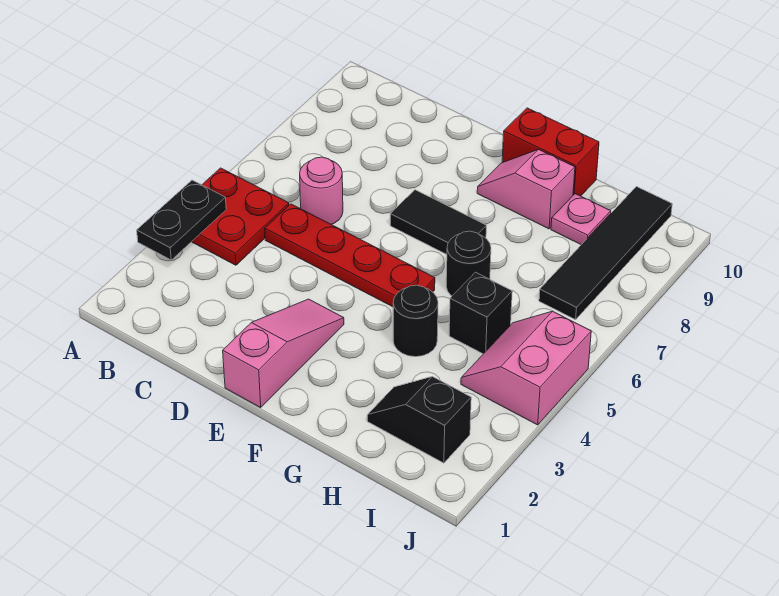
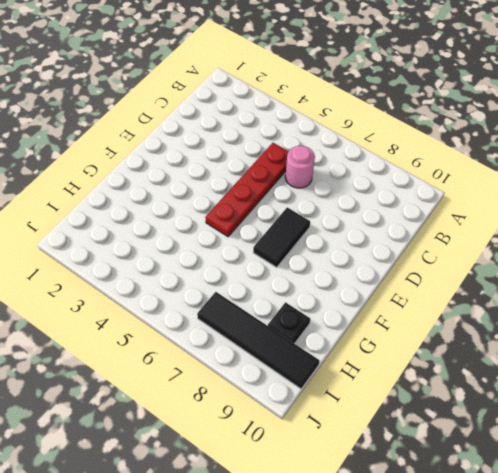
black 1x1 plate [268,302,310,344] -> pink 1x1 plate [551,194,611,245]
none -> red 2x2 plate [192,168,289,265]
none -> pink 1x3 slope [223,299,344,408]
none -> pink 1x2 slope [477,149,575,229]

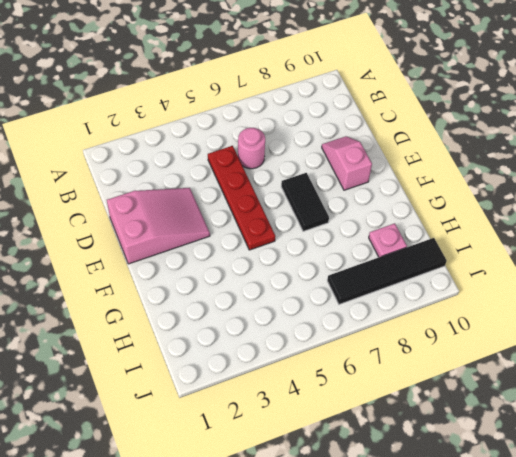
pink 2x3 slope [107,188,210,264] -> pink 1x3 slope [223,299,344,408]
pink 1x2 slope [322,136,372,190] -> pink 1x2 slope moved to [477,149,575,229]
none -> red 2x2 plate [192,168,289,265]
none -> red 1x2 brick [502,108,599,196]
none -> black 1x1 round brick [393,285,438,357]

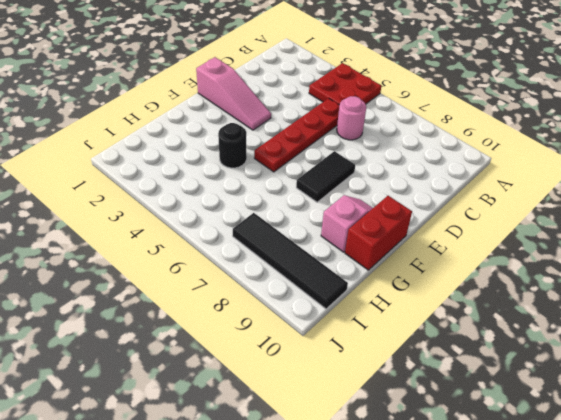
none -> black 1x1 round brick [446,231,491,296]
none -> black 1x2 slope [367,377,471,463]
none -> black 1x1 brick [449,272,512,354]

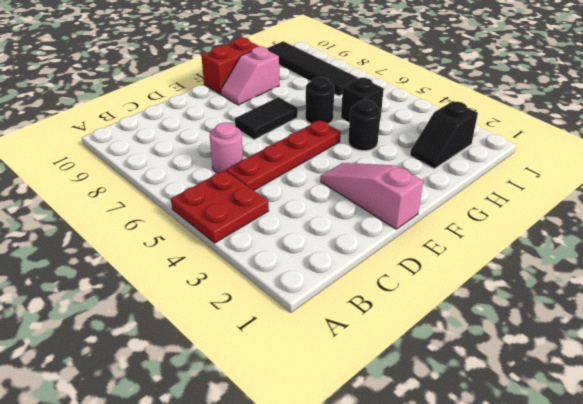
none -> pink 1x1 plate [551,194,611,245]
none -> pink 2x2 slope [461,311,591,425]
none -> black 1x2 plate [137,180,226,260]

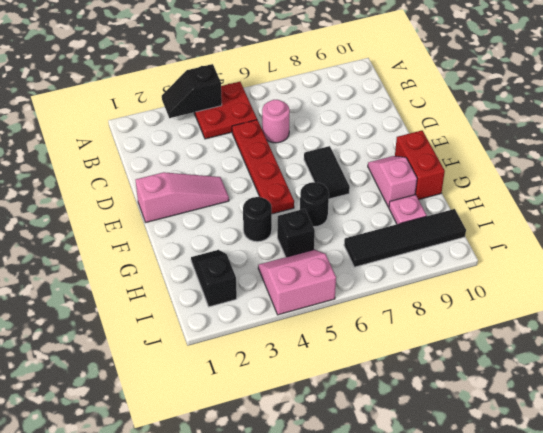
black 1x2 slope [162,64,222,118] -> black 1x2 plate [137,180,226,260]

